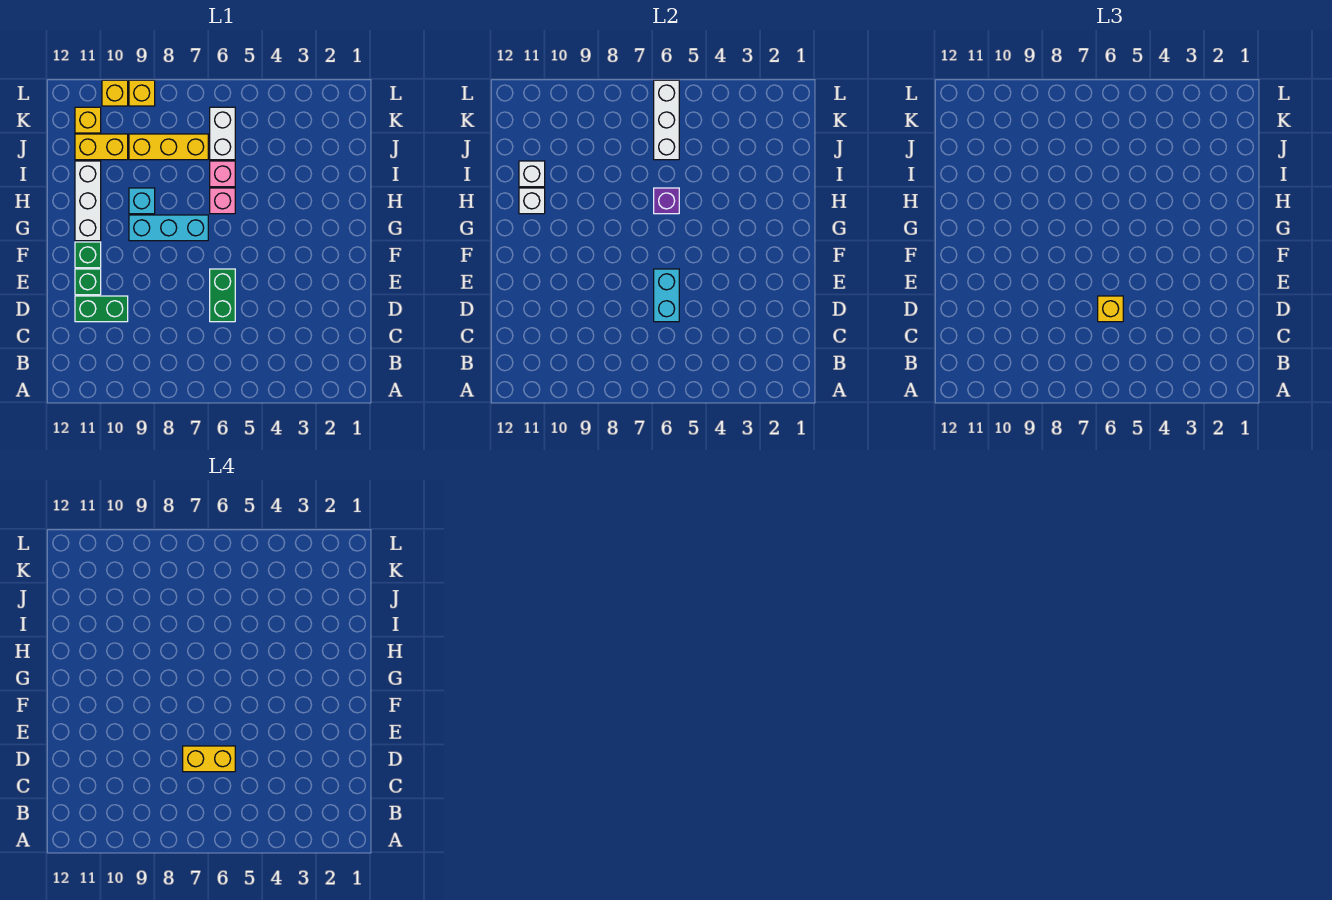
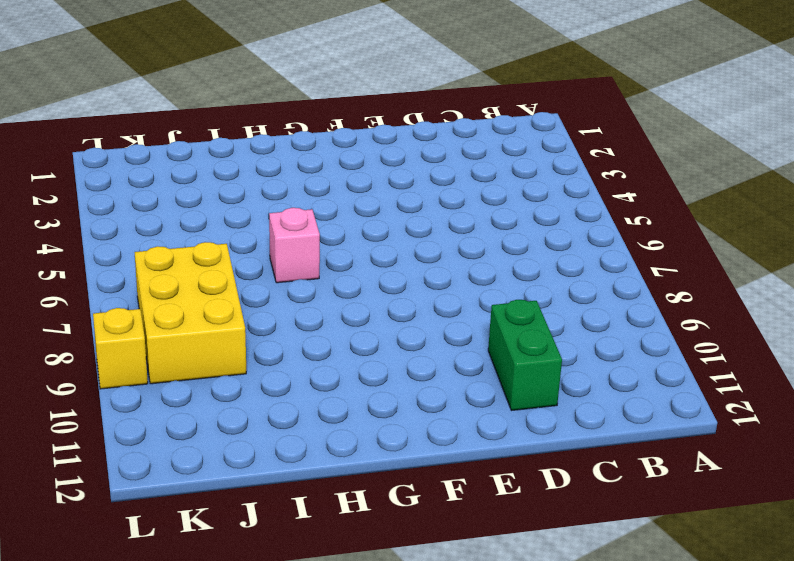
yellow 2x3 brick [134,242,246,384] -> yellow 1x3 brick [129,134,208,160]
none -> green 1x2 brick [210,269,235,322]
none -> green 1x1 brick [75,269,101,295]
none -> green 1x1 brick [75,242,101,268]

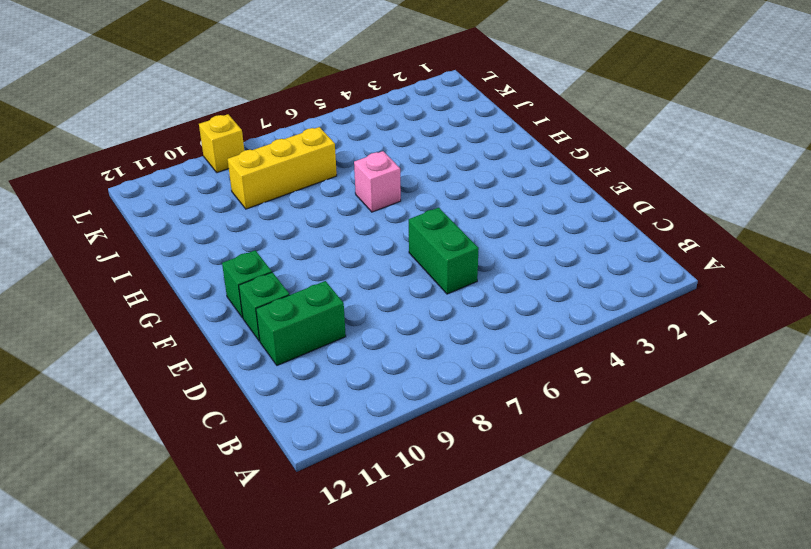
none -> cyan 1x3 brick [129,215,208,241]
none -> white 1x3 brick [75,161,101,241]
none -> cyan 1x1 brick [129,188,155,214]

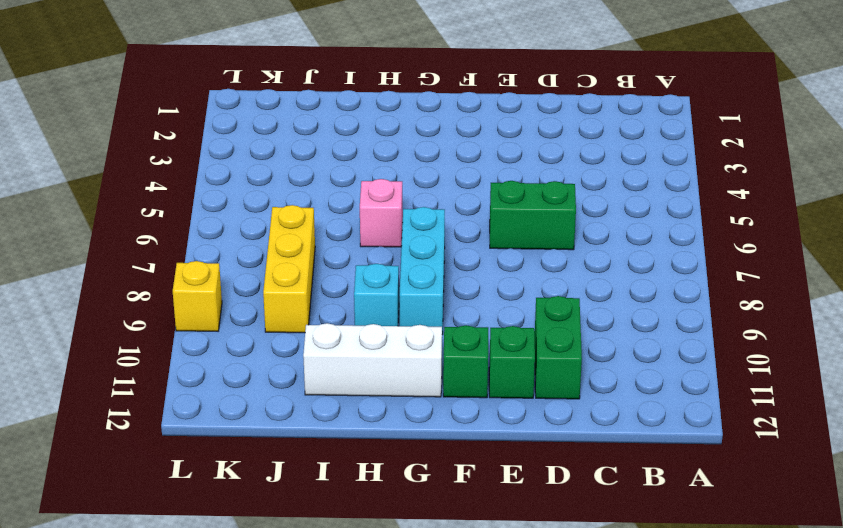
none -> pink 1x1 brick [210,161,235,187]
none -> white 1x2 brick [210,107,235,160]
none -> yellow 1x2 brick [75,134,128,160]

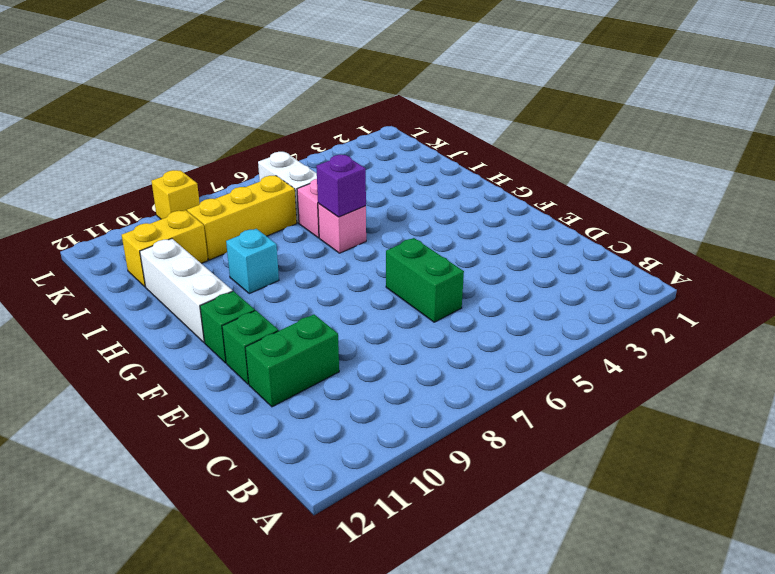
none -> cyan 1x3 brick [129,215,208,241]
none -> yellow 1x1 brick [75,107,101,133]
none -> yellow 1x1 brick [102,80,128,106]

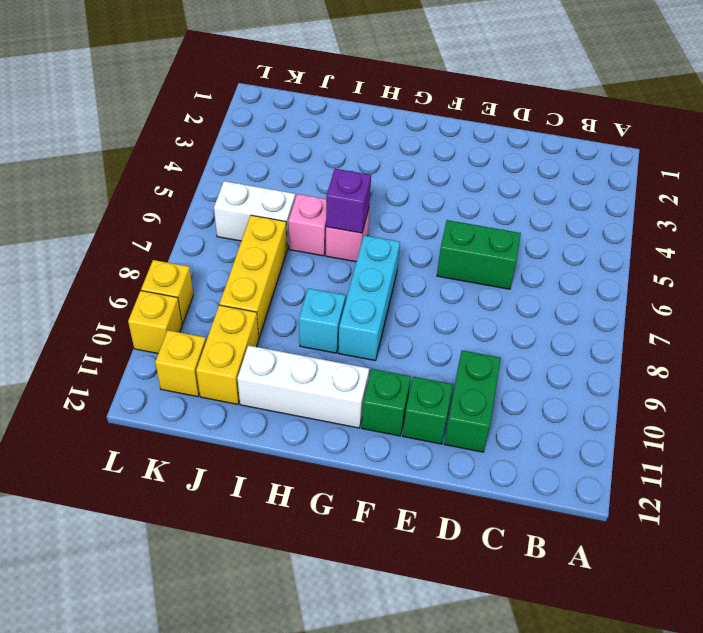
none -> cyan 1x2 brick [654,269,679,322]
none -> white 1x1 brick [519,188,545,214]
none -> white 1x1 brick [519,161,545,187]

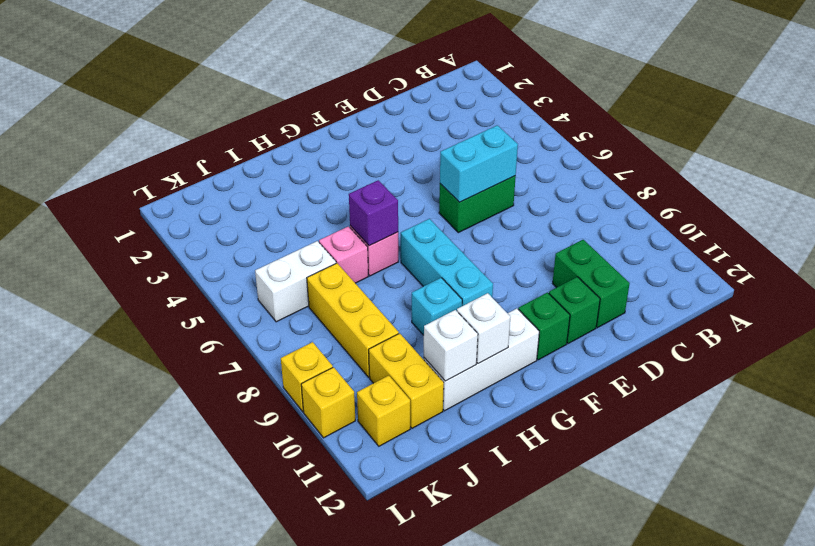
none -> white 1x3 brick [654,80,679,160]
none -> yellow 1x1 brick [1098,296,1123,322]
none -> yellow 1x2 brick [183,746,235,772]

